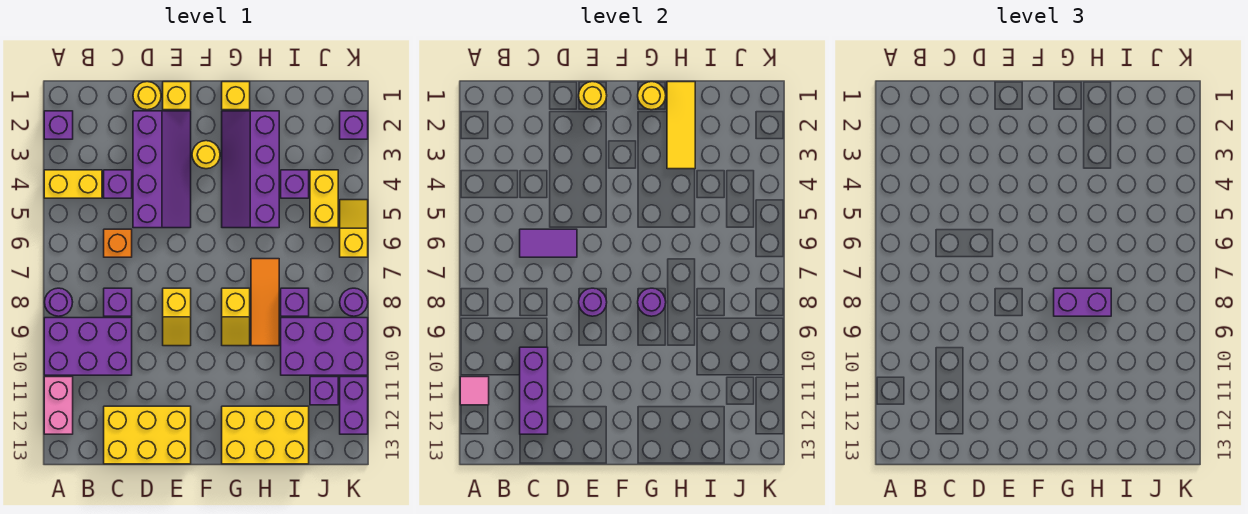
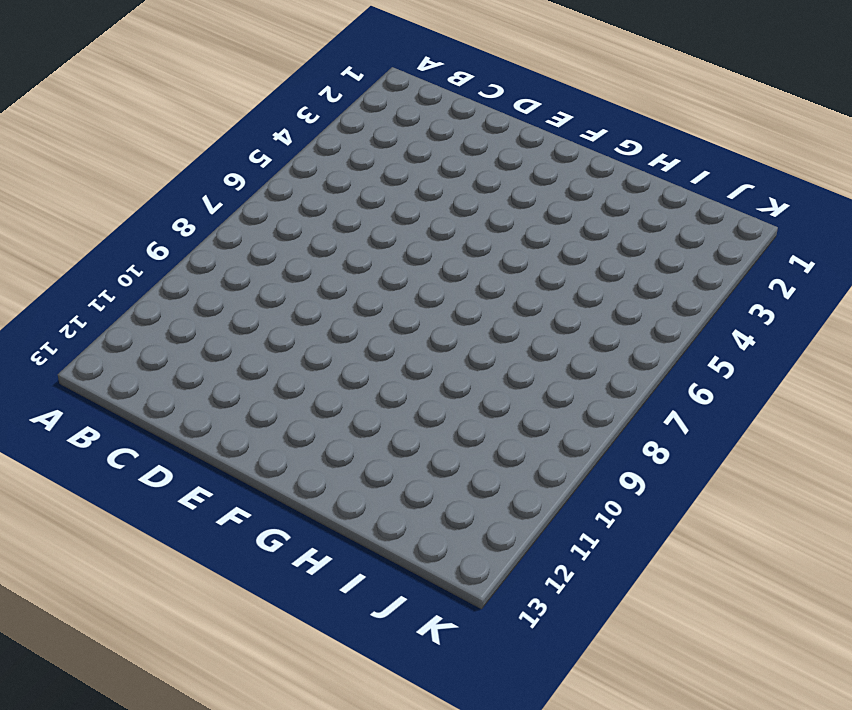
none -> purple 1x1 brick [44,111,73,139]
none -> yellow 1x2 brick [44,170,102,198]
none -> purple 1x1 round brick [45,288,73,316]
none -> purple 2x3 brick [44,318,132,375]

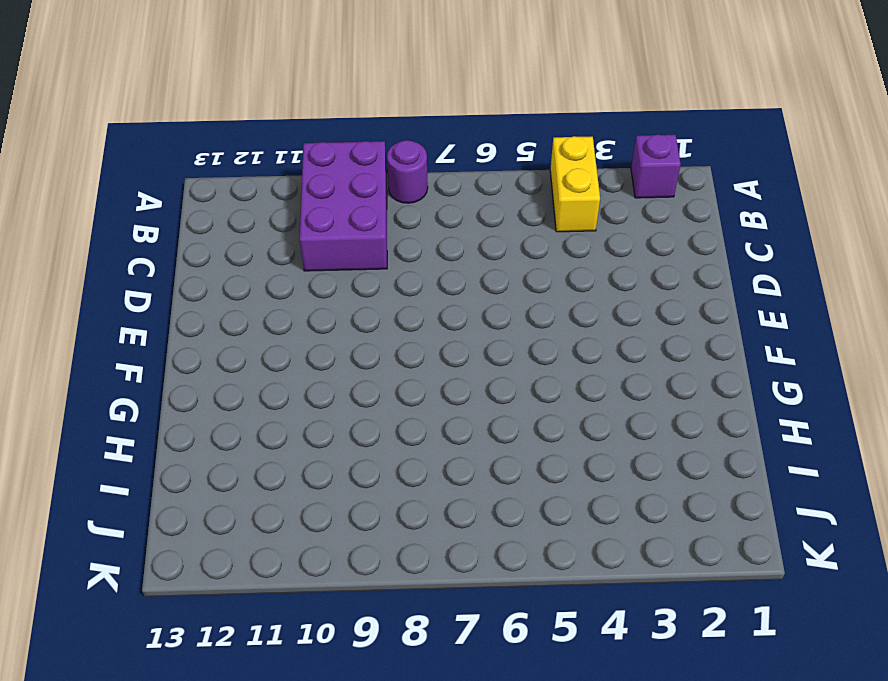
none -> pink 1x2 brick [44,377,73,434]
none -> purple 1x1 brick [104,170,132,198]
none -> orange 1x1 brick [104,229,132,257]
none -> purple 1x1 brick [104,288,132,316]

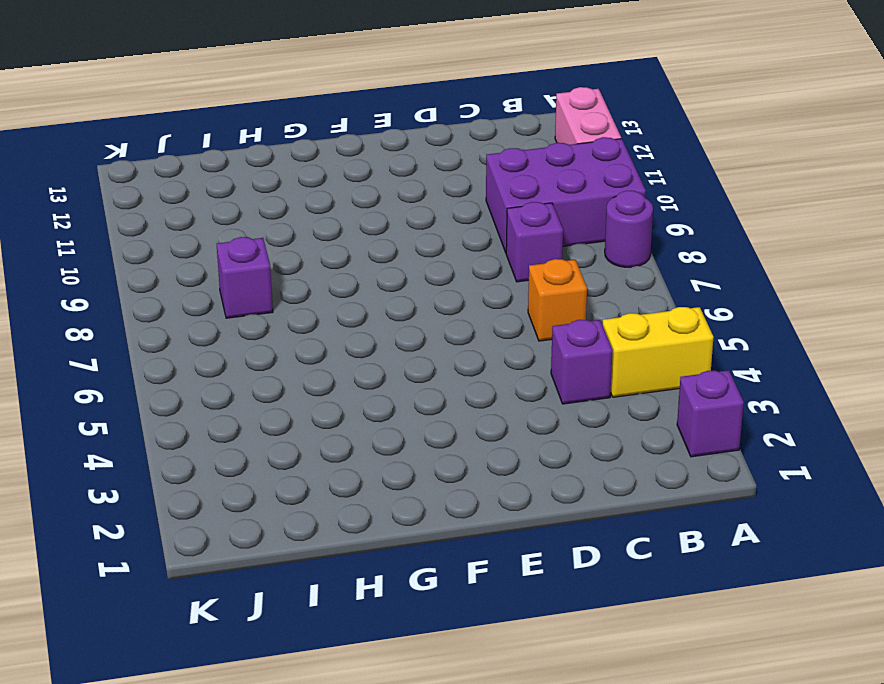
none -> yellow 2x3 brick [104,406,191,464]
none -> yellow 1x1 round brick [133,82,161,110]
none -> purple 2x4 slope [133,111,191,228]
none -> yellow 1x1 brick [163,82,191,110]

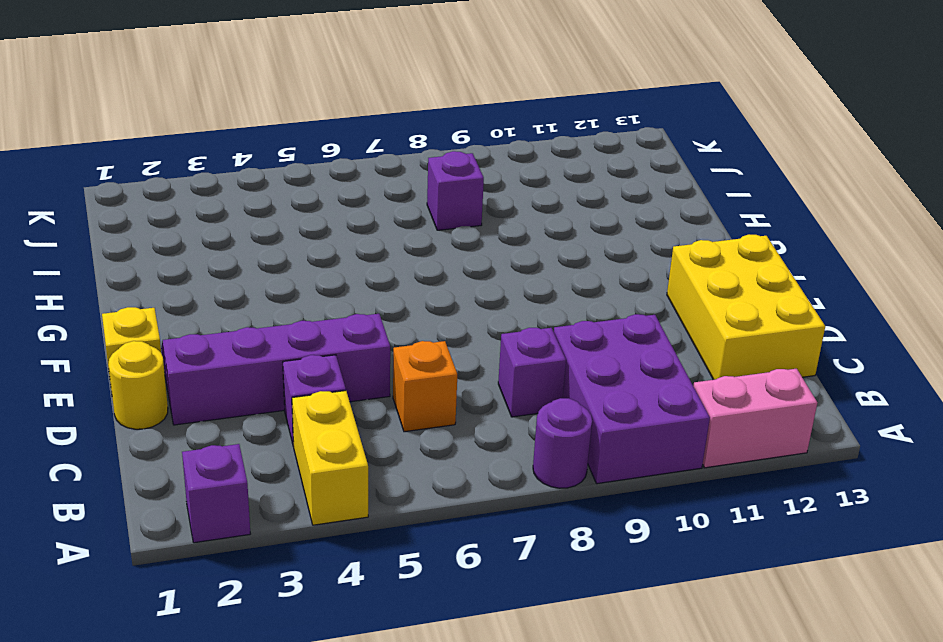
none -> yellow 1x2 slope [163,288,191,346]
none -> yellow 1x1 round brick [192,141,220,169]
none -> yellow 1x1 brick [222,82,250,110]
none -> purple 2x4 slope [222,111,279,228]

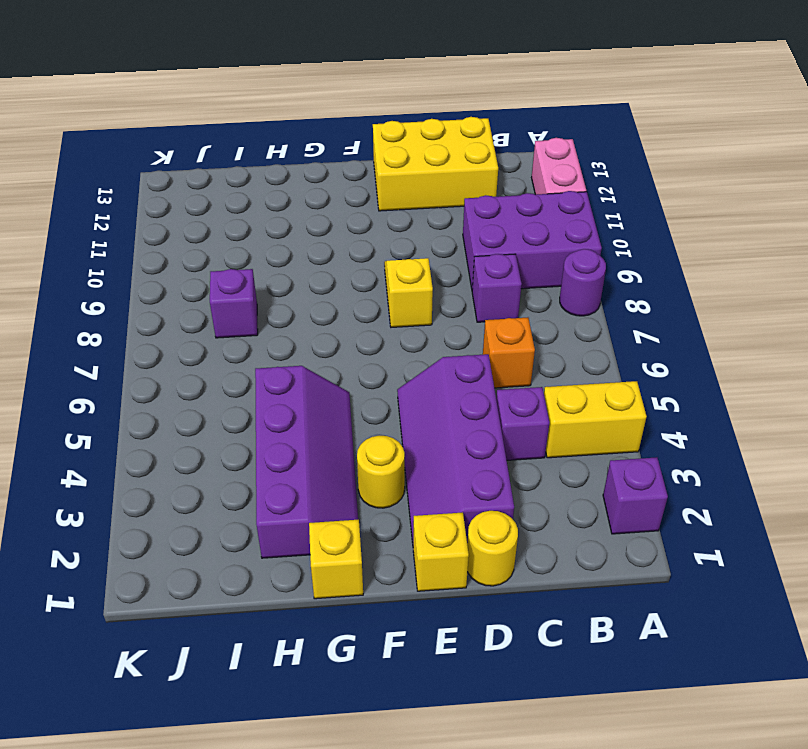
none -> yellow 1x2 slope [222,288,250,346]
none -> yellow 2x3 brick [222,406,309,464]
none -> orange 1x3 tile [251,259,279,346]
none -> purple 1x1 brick [281,170,309,198]

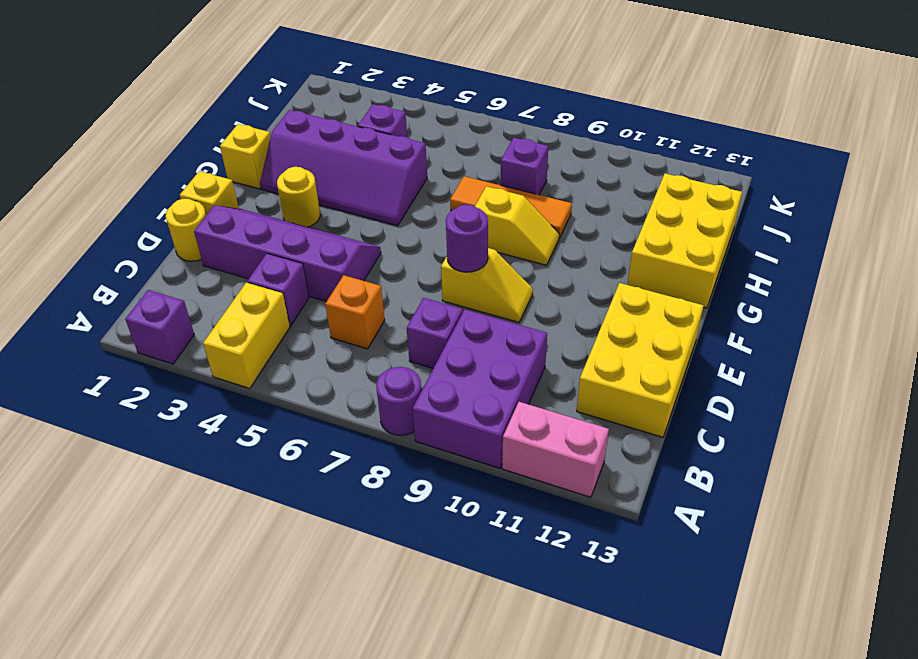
none -> purple 2x3 brick [281,318,368,375]
none -> yellow 1x2 brick [310,170,338,228]
none -> purple 1x1 brick [310,377,338,405]
none -> purple 1x1 brick [340,111,368,139]

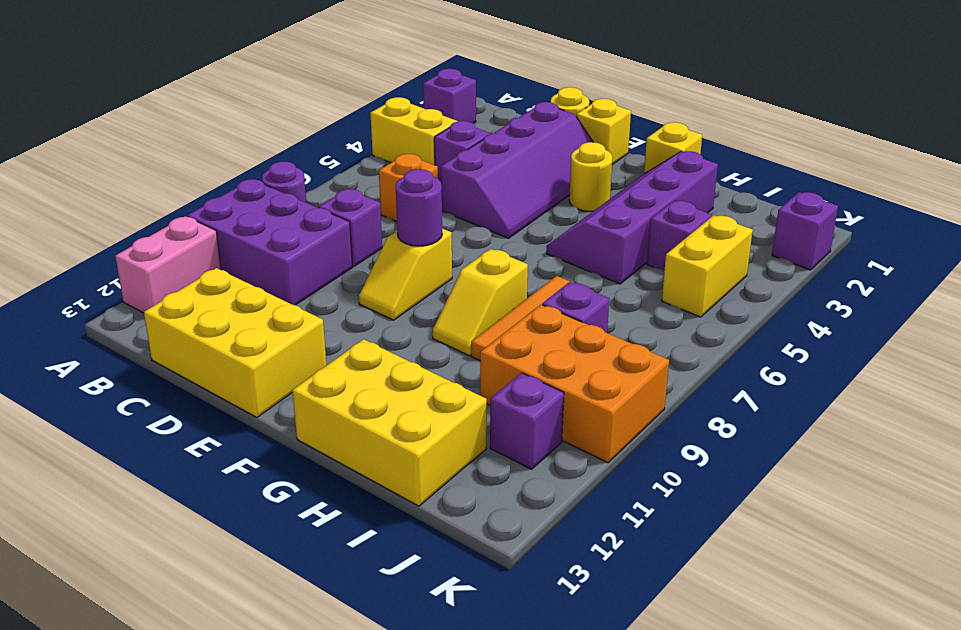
orange 2x3 brick [480,305,669,463] -> purple 2x3 brick [281,318,368,375]
none -> yellow 1x2 slope [340,200,368,257]
none -> purple 1x1 round brick [340,288,368,316]
none -> purple 1x2 brick [340,377,368,434]
none -> pink 1x1 tile [460,377,489,405]

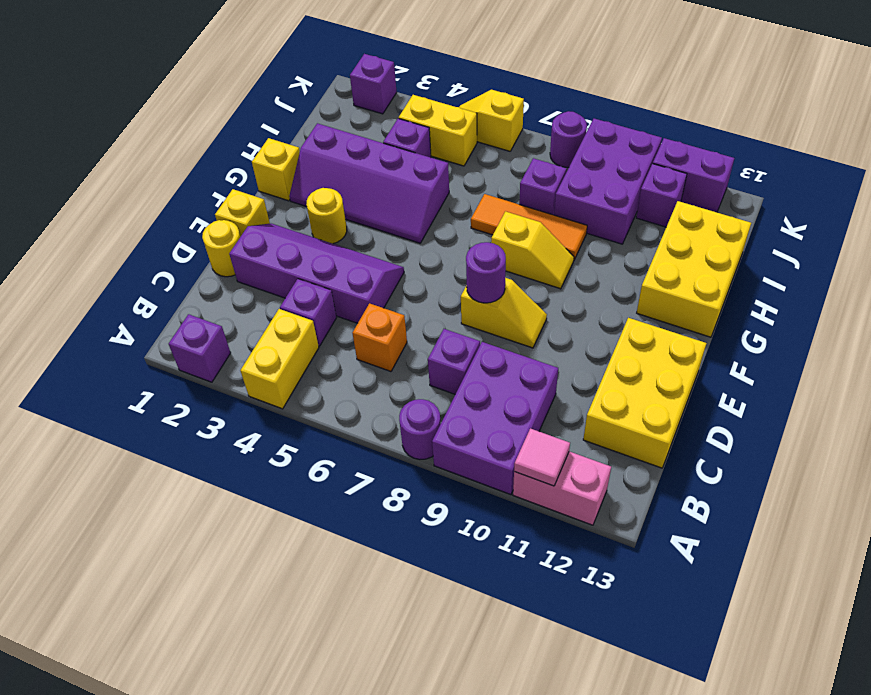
none -> purple 1x2 tile [520,229,577,257]
none -> purple 1x3 brick [520,347,548,434]
none -> yellow 1x1 round brick [579,82,607,110]
none -> yellow 1x1 round brick [638,82,666,110]

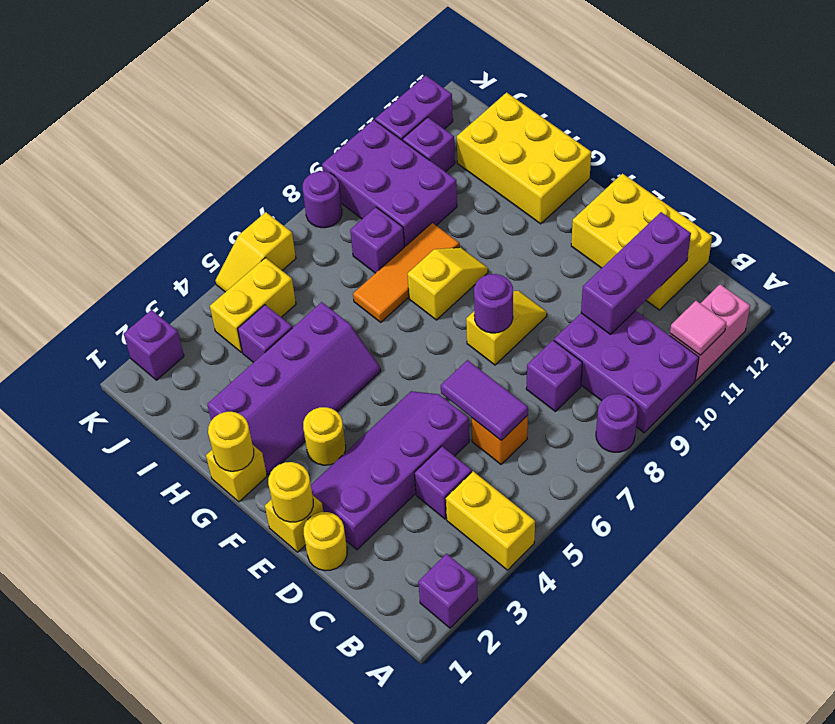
none -> purple 1x1 round brick [638,288,666,316]
none -> yellow 1x3 tile [667,82,695,169]
none -> purple 1x2 brick [1054,288,1111,316]

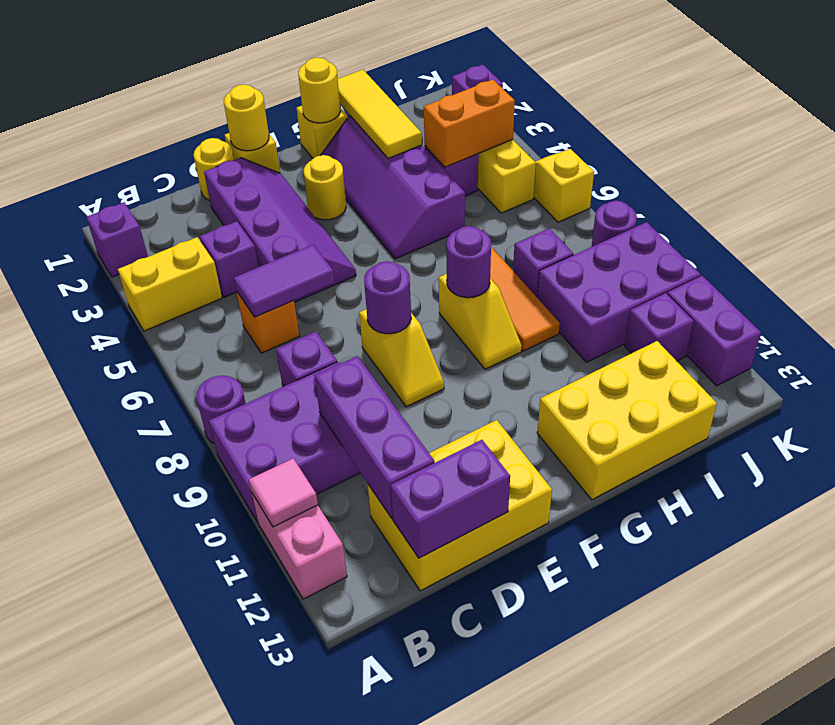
purple 1x2 brick [391,440,510,558] -> purple 1x2 brick moved to [1054,288,1111,316]
orange 1x2 brick [424,80,515,167] -> none

